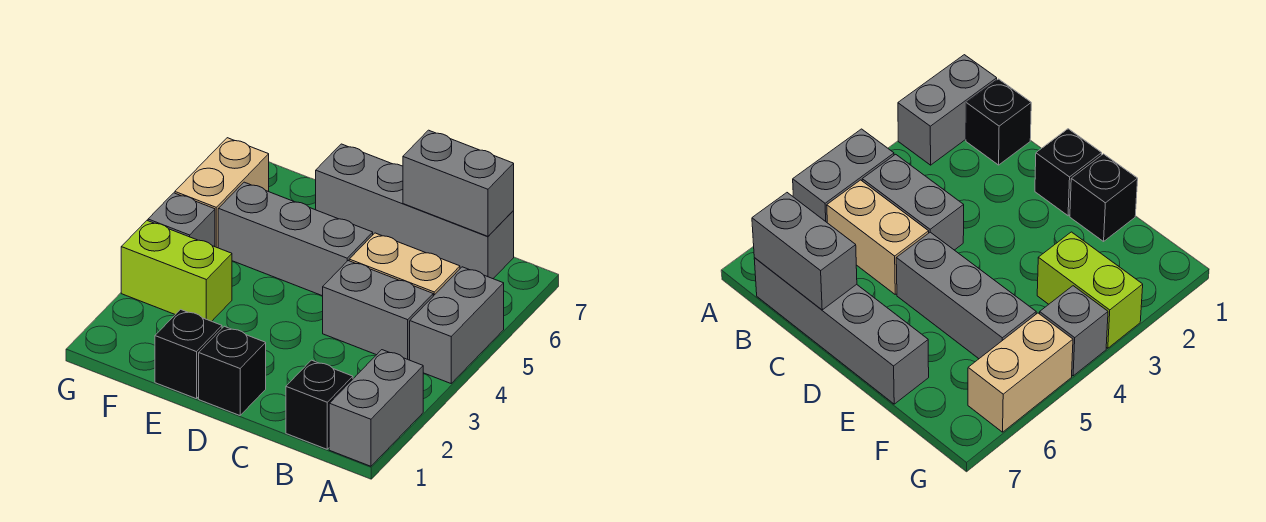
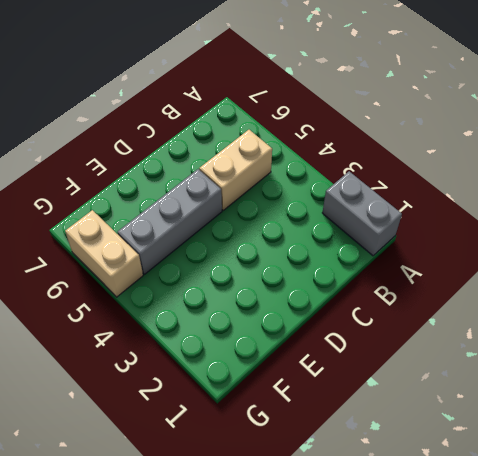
none -> grey 1x2 brick [410,267,504,383]
none -> black 1x1 brick [286,360,353,449]
none -> grey 1x2 brick [323,261,433,360]

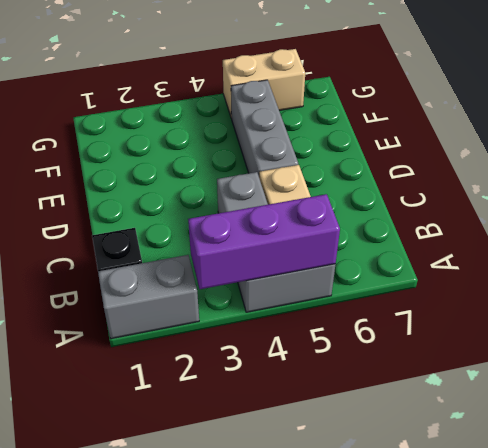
purple 1x3 brick [188,194,340,289] -> none
none -> grey 1x4 brick [316,144,514,279]
none -> black 1x1 brick [199,326,266,415]
none -> black 1x1 brick [155,309,222,399]

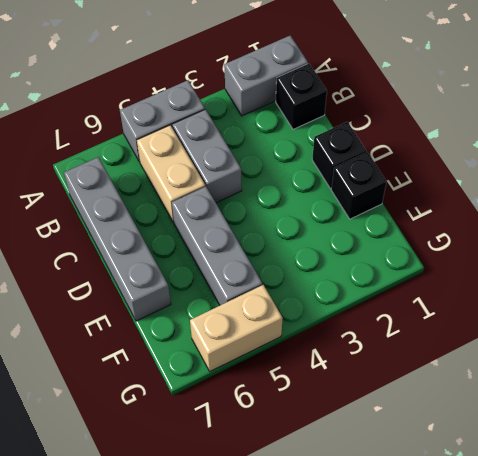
none -> lime 1x2 brick [121,221,232,321]
none -> grey 1x1 brick [148,193,215,247]
none -> grey 1x2 brick [403,130,514,236]

